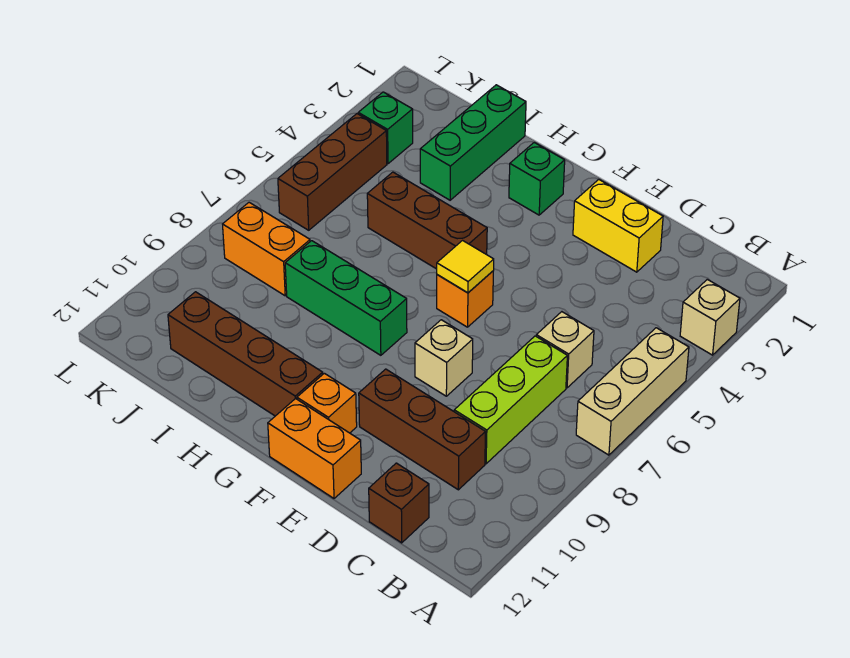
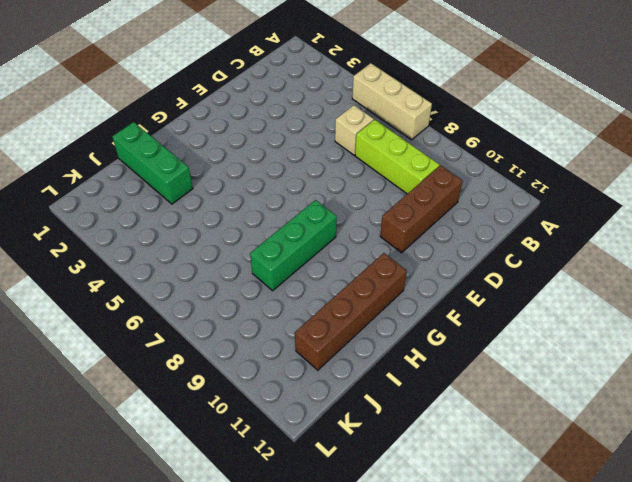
none -> tan 1x1 brick [680,279,740,355]
none -> brown 1x1 brick [369,463,429,543]
none -> yellow 1x2 brick [573,179,663,272]

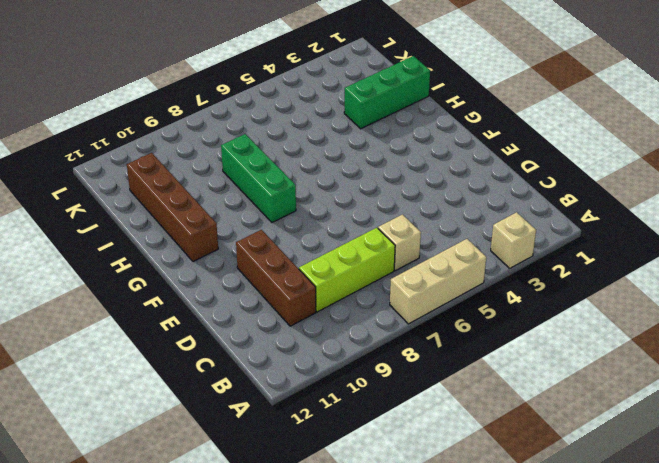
none -> brown 1x1 brick [369,463,429,543]
none -> yellow 1x2 brick [573,179,663,272]
none -> tan 1x1 brick [415,320,473,396]

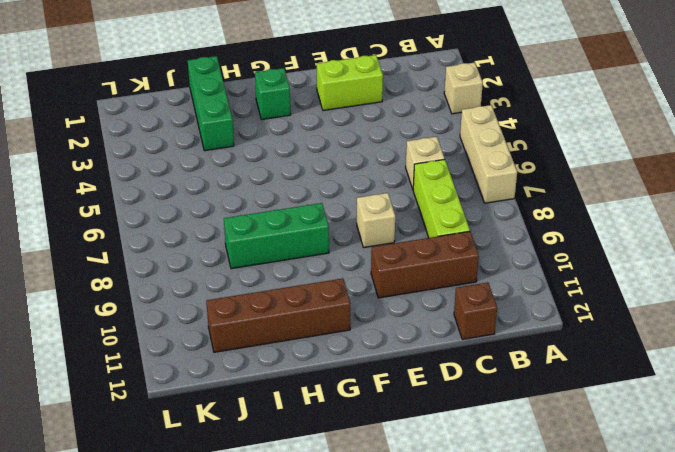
lime 1x2 brick [317,55,383,111] -> yellow 1x2 brick [573,179,663,272]
none -> orange 1x2 brick [268,398,361,498]
none -> orange 1x1 brick [437,271,493,327]
none -> orange 1x1 brick [297,373,357,433]

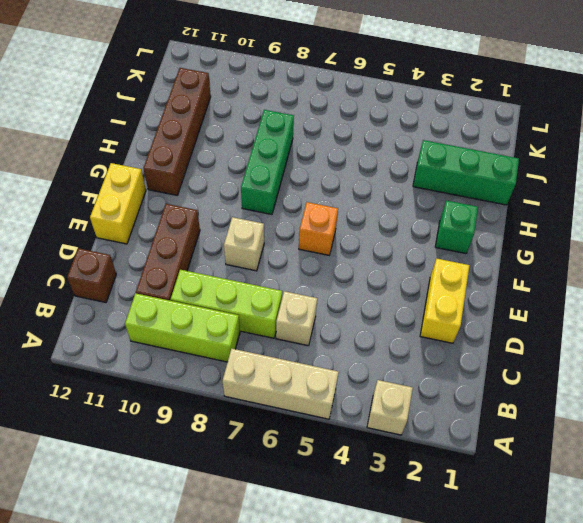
lime 1x3 brick [125,293,240,362] -> none
yellow 1x2 brick [90,163,146,244] -> orange 1x2 brick [268,398,361,498]
none -> orange 1x1 brick [297,373,357,433]
none -> brown 1x3 brick [367,172,487,269]
none -> orange 1x2 brick [223,202,310,296]

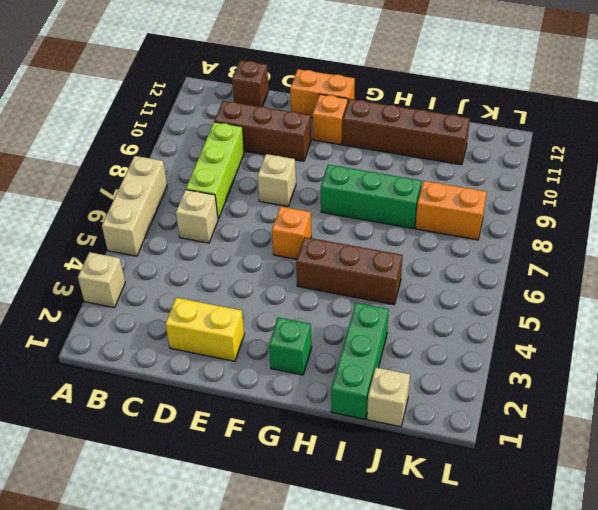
tan 1x1 brick [367,368,410,427] -> none
none -> green 1x1 brick [358,92,413,164]
none -> brown 1x3 brick [278,114,387,230]
none -> yellow 1x1 tile [437,241,494,293]

